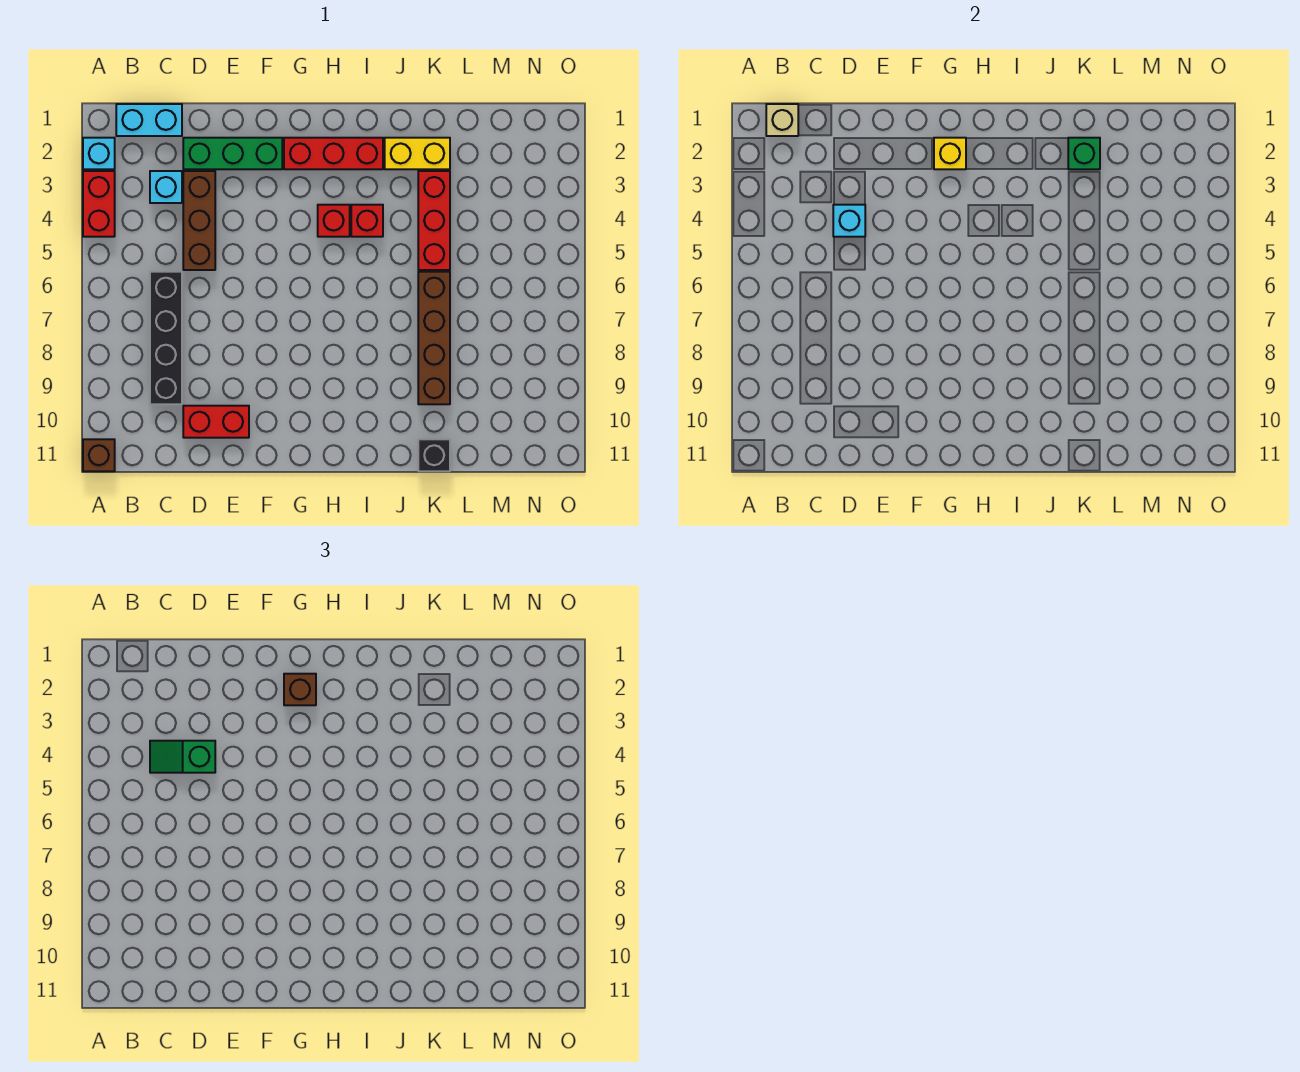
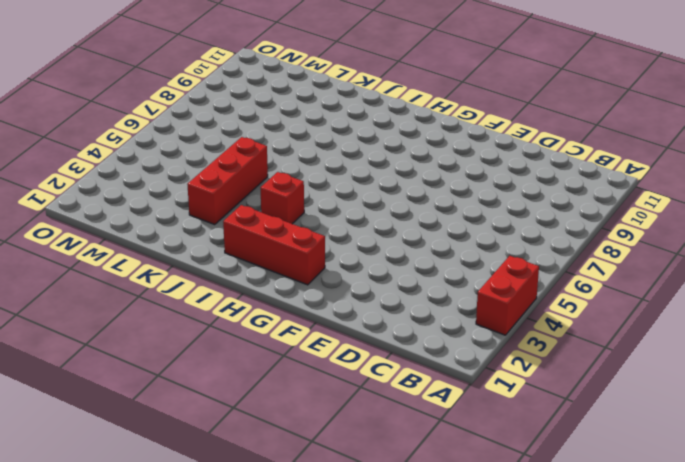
none -> cyan 1x1 brick [83,138,115,169]
none -> brown 1x1 brick [83,439,115,471]
none -> cyan 1x2 brick [116,104,182,136]

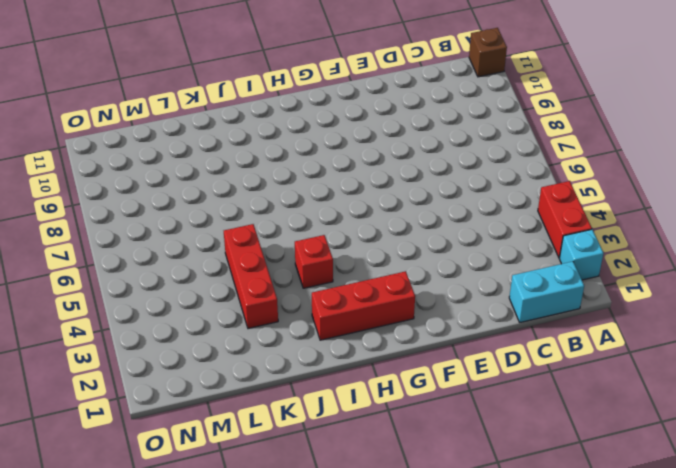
none -> cyan 1x1 brick [150,171,182,203]
none -> black 1x4 brick [150,272,182,404]
none -> green 1x3 brick [183,138,282,169]

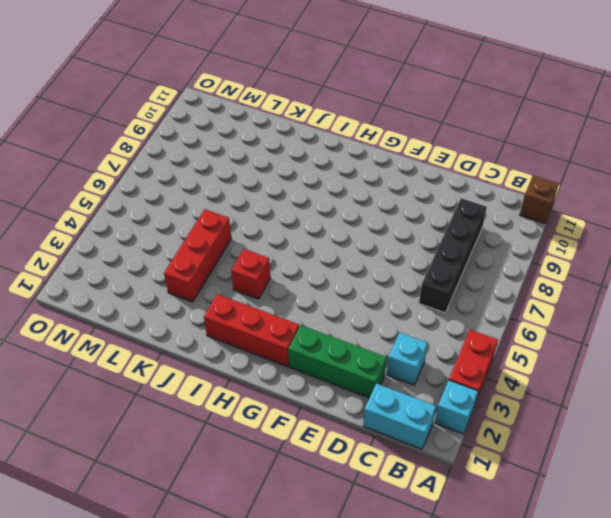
none -> brown 1x3 brick [183,171,215,270]
none -> red 1x2 brick [183,406,249,438]
none -> red 1x1 brick [318,205,350,237]

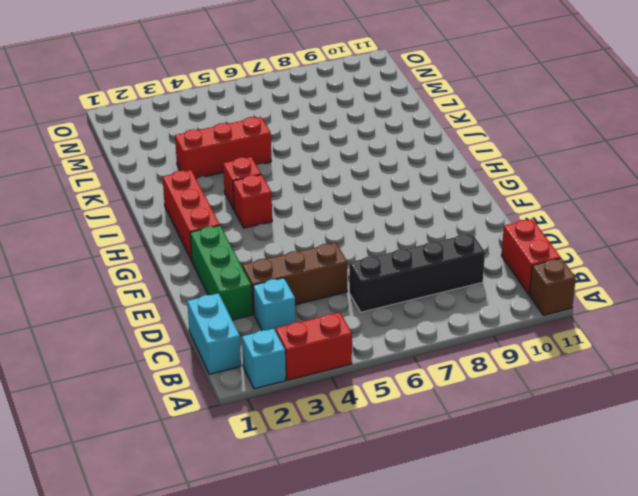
red 1x2 brick [501,219,561,295] -> red 1x2 brick moved to [183,406,249,438]
none -> yellow 1x2 brick [385,138,450,169]
none -> brown 1x4 brick [418,272,450,404]
none -> black 1x1 brick [418,439,450,471]

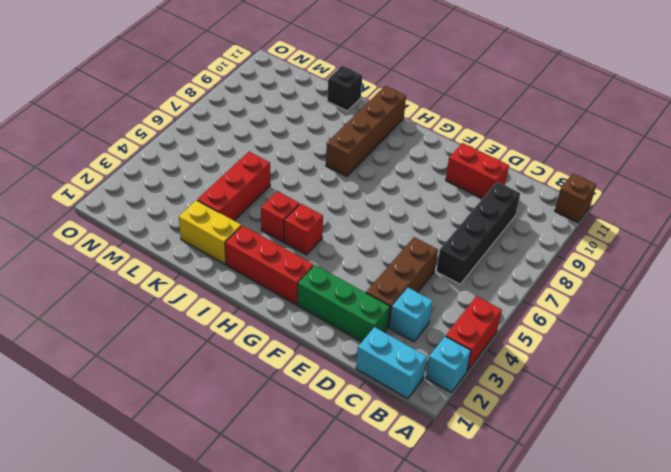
brown 1x4 brick [326,86,406,176] -> brown 1x4 brick moved to [418,272,450,404]
none -> tan 1x1 brick [766,104,798,136]
none -> cyan 1x1 brick [833,205,865,237]
none -> yellow 1x1 brick [934,138,966,169]

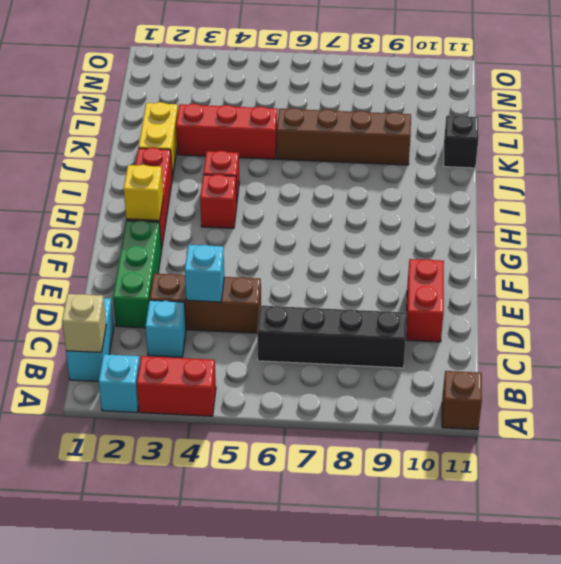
none -> green 1x1 brick [1068,138,1100,169]
none -> green 1x2 slope [150,741,215,773]
none -> brown 1x1 brick [284,674,316,705]

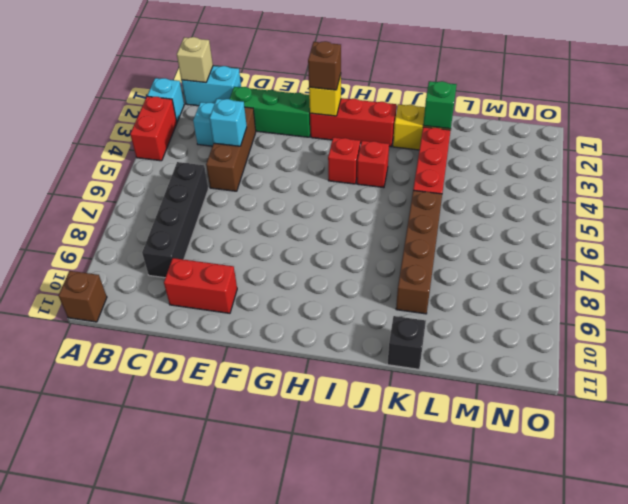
none -> green 1x2 slope [150,741,215,773]

